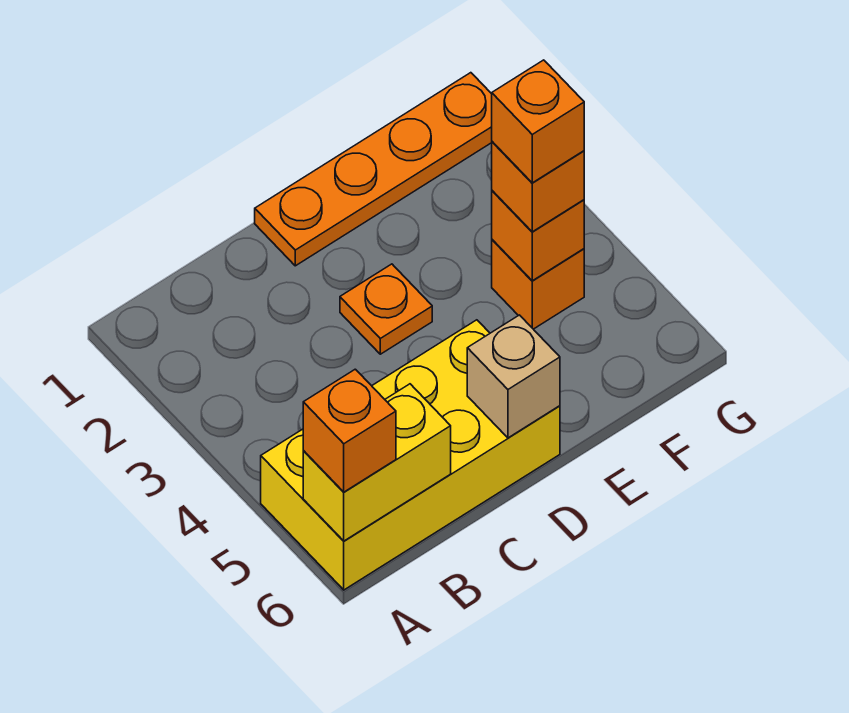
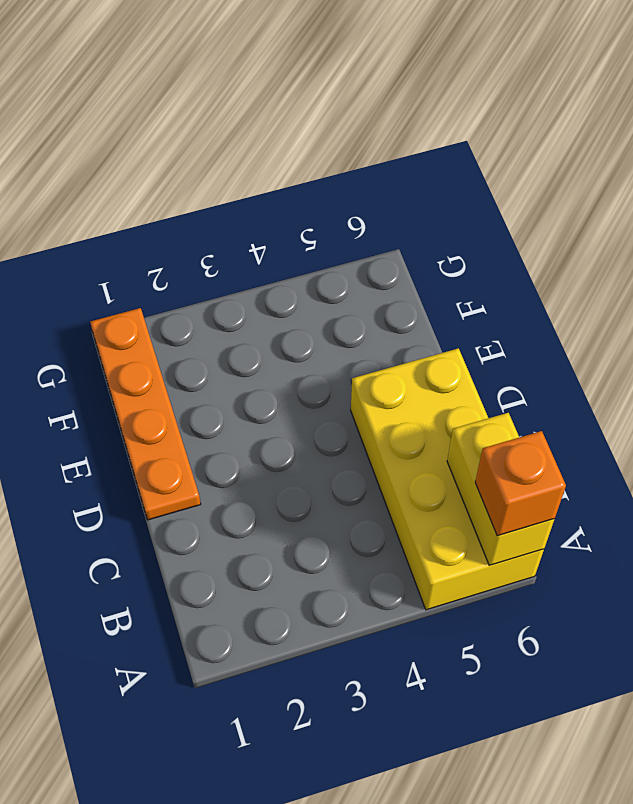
none -> orange 1x1 plate [340,264,432,354]
none -> orange 1x1 brick [492,240,584,329]

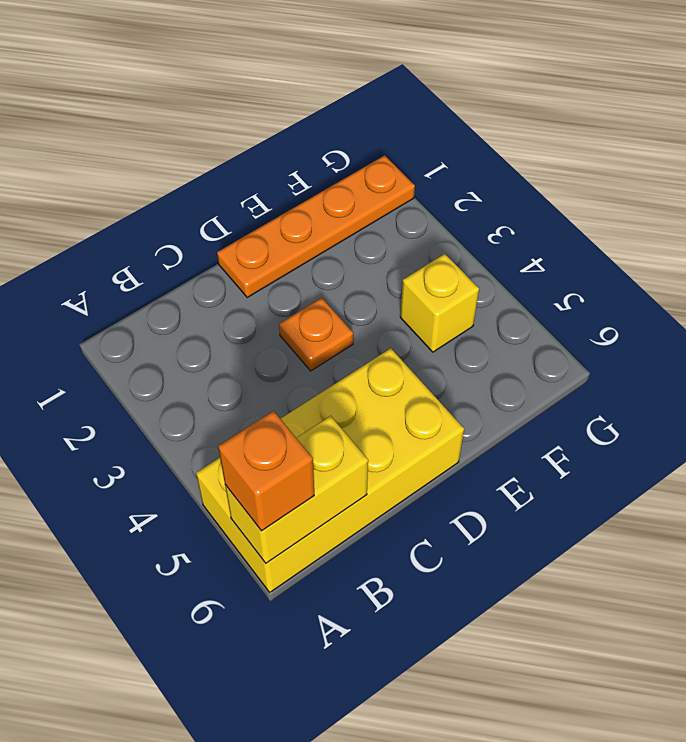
yellow 1x1 brick [400,254,479,352] -> orange 1x1 brick [492,240,584,329]
none -> tan 1x1 brick [467,315,560,438]
none -> orange 1x1 brick [492,191,584,281]

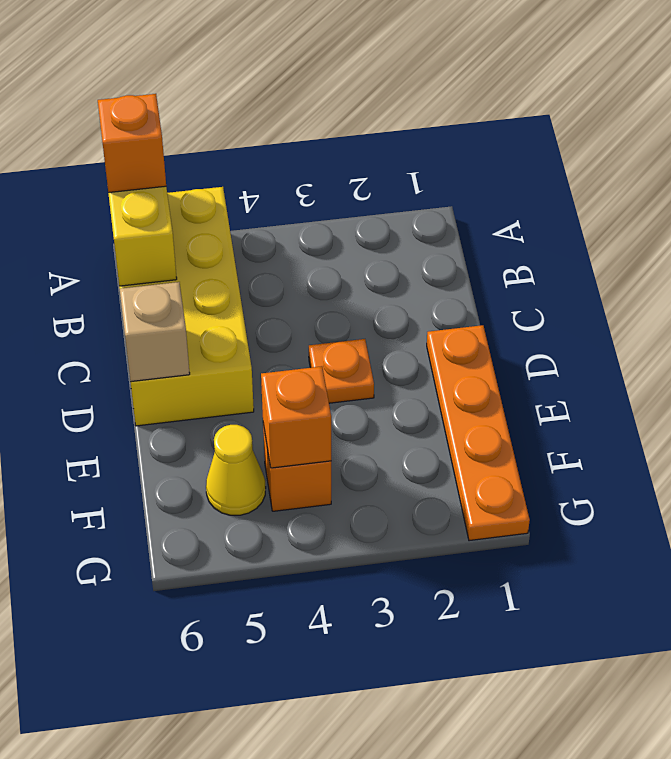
yellow 1x1 cone [206,425,266,515] -> none
none -> orange 1x1 brick [492,142,584,232]
none -> orange 1x1 brick [492,60,584,183]

